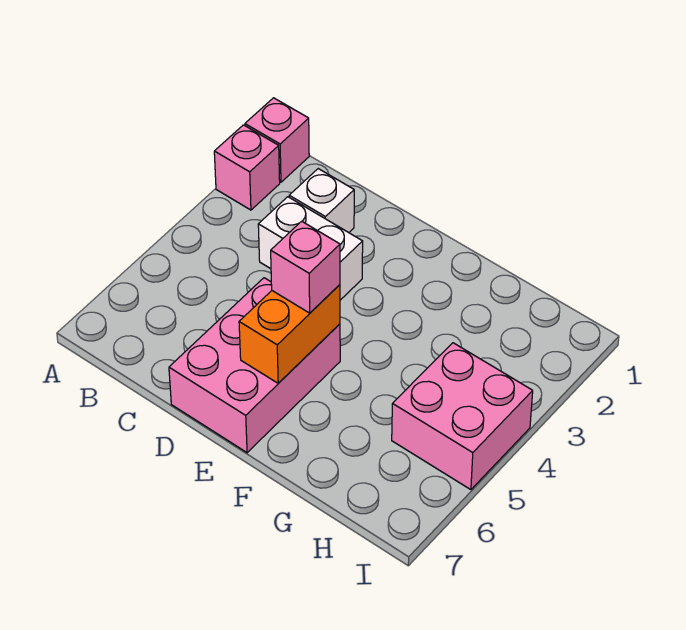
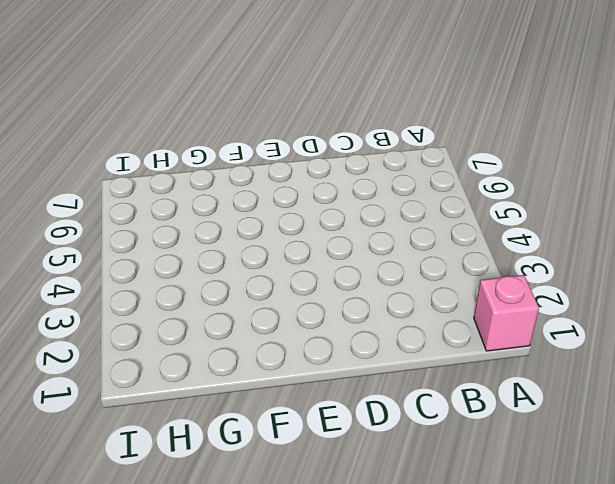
none -> pink 1x1 brick [214,125,280,210]
none -> white 1x1 brick [289,169,354,233]

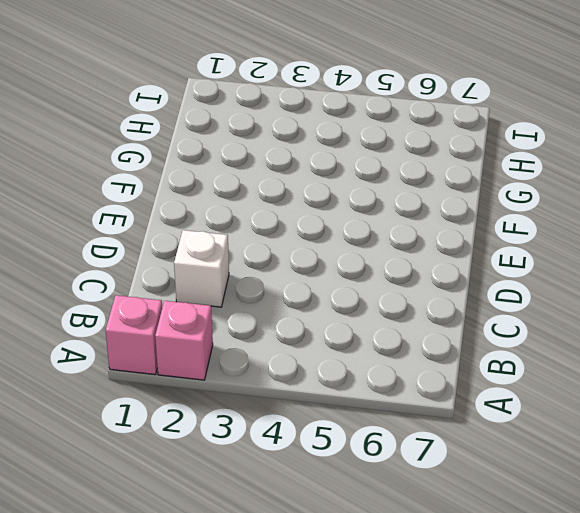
none -> white 1x2 brick [258,197,363,300]
none -> pink 2x3 brick [169,278,340,453]

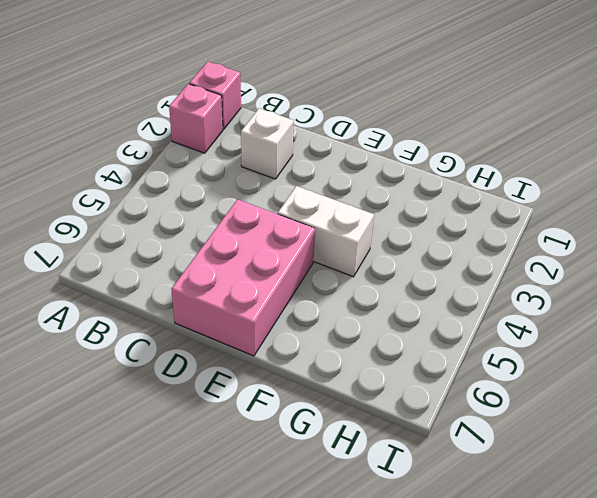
white 1x2 brick [278,186,374,277] -> white 1x2 brick moved to [258,197,363,300]
none -> pink 2x2 brick [392,343,533,490]
none -> orange 1x2 brick [239,285,340,383]

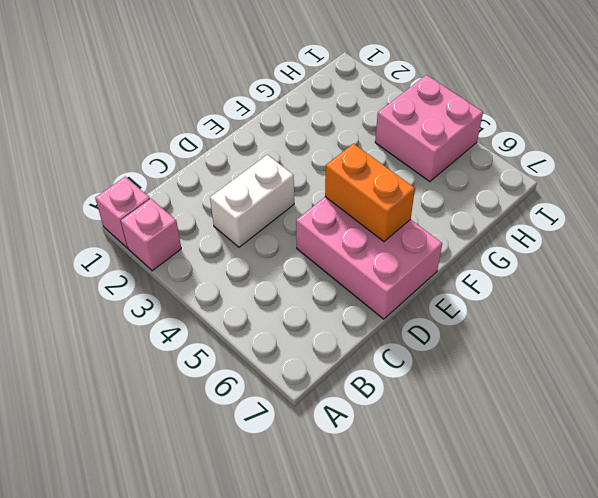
none -> white 1x1 brick [289,169,354,233]
none -> pink 1x1 brick [271,221,340,313]

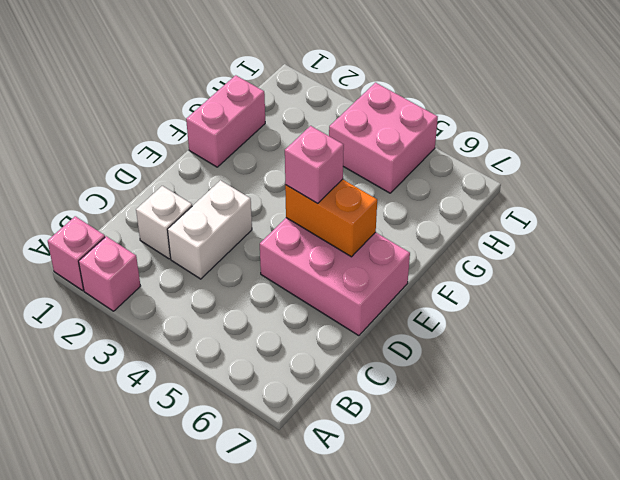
pink 1x2 brick [186,75,265,167] -> none

